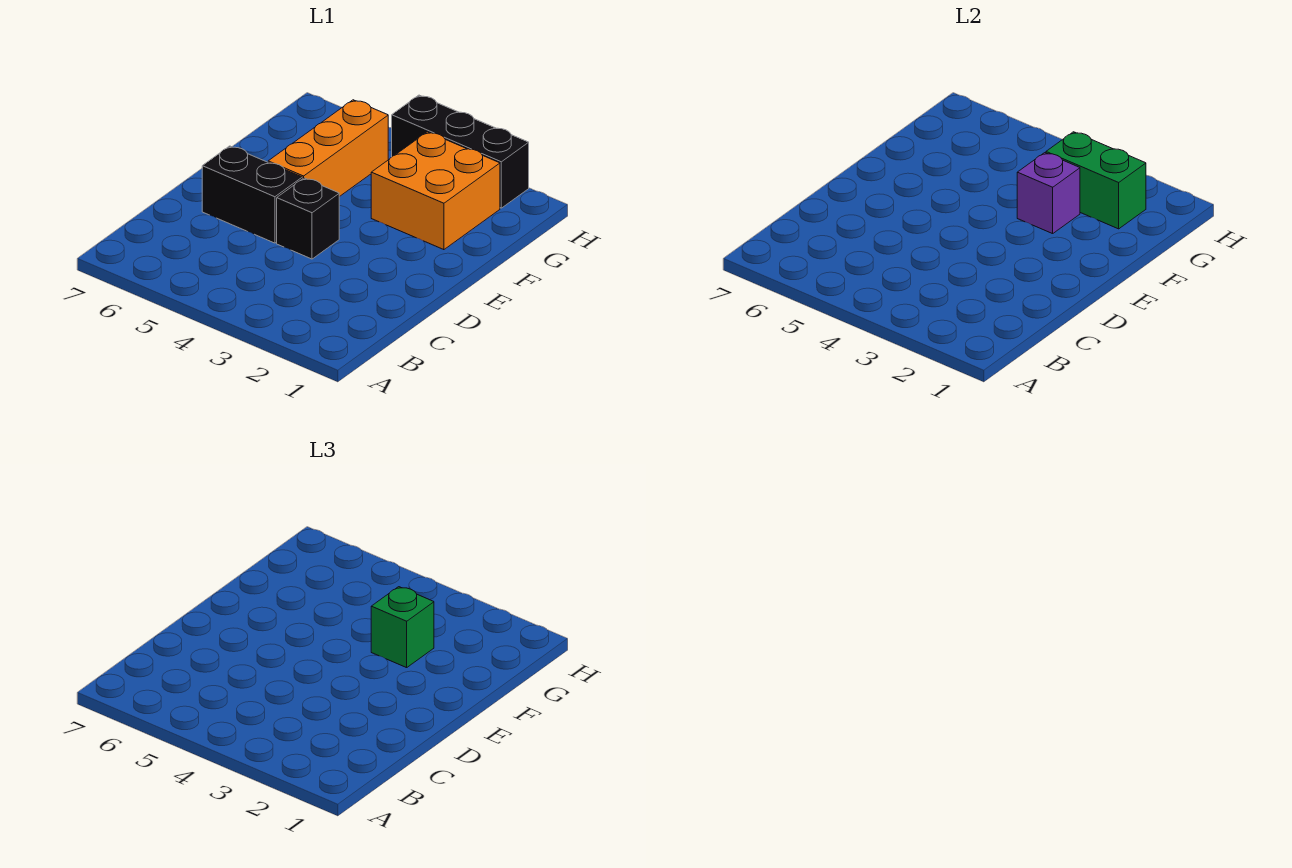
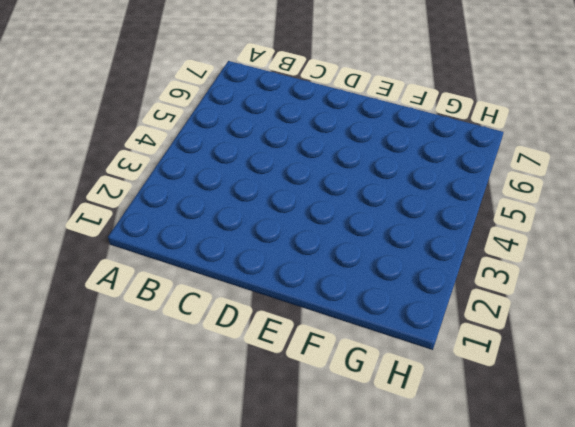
none -> black 1x1 brick [277,178,339,259]
none -> black 1x2 brick [202,146,302,243]

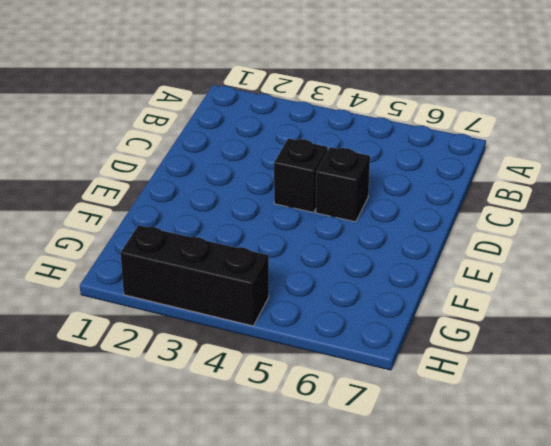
black 1x1 brick [316,147,370,222] -> black 1x2 brick [202,146,302,243]
none -> orange 1x3 brick [268,100,388,197]
none -> orange 2x2 brick [371,132,500,250]

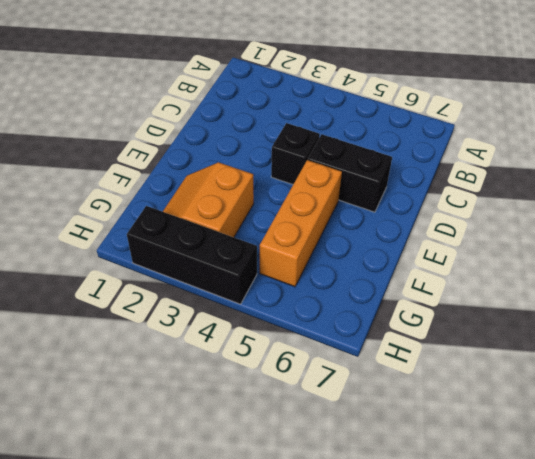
orange 2x2 slope [163,162,254,237] -> orange 2x2 brick [371,132,500,250]
none -> purple 1x1 brick [1017,153,1080,234]
none -> green 1x2 brick [1046,132,1146,229]

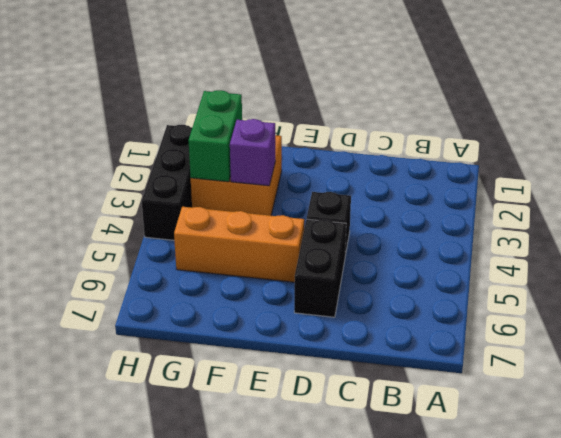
none -> green 1x1 brick [371,587,434,668]

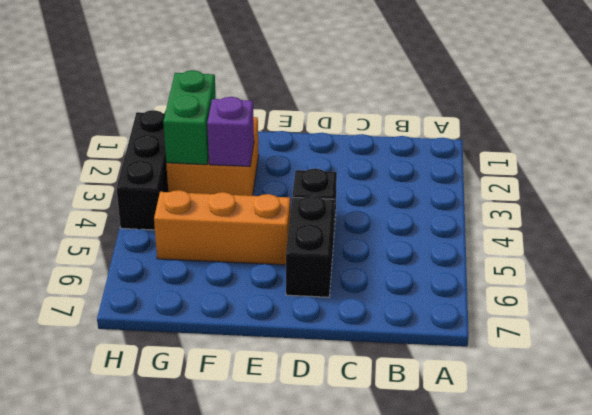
none -> green 1x1 brick [371,587,434,668]

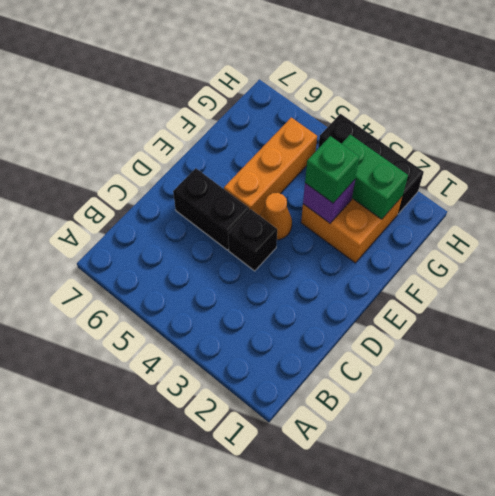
orange 1x1 cone [260,193,292,240] -> none

